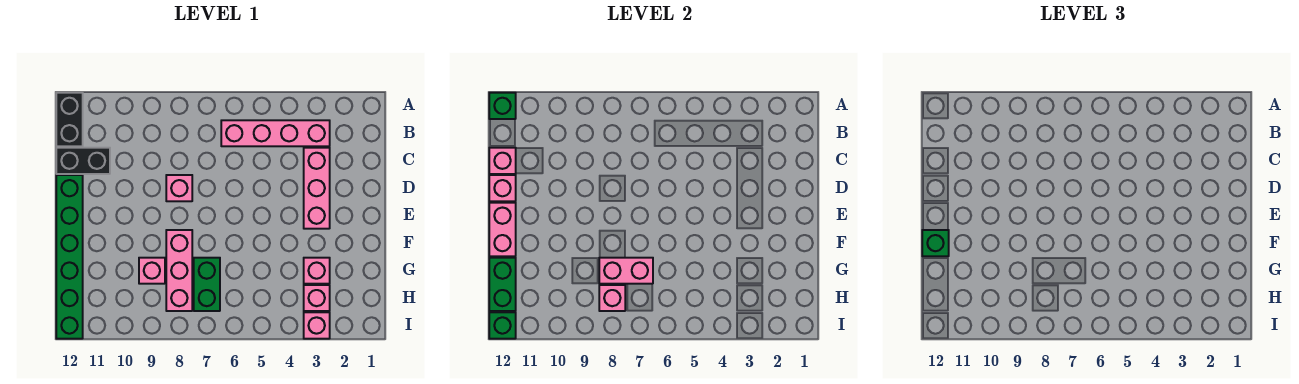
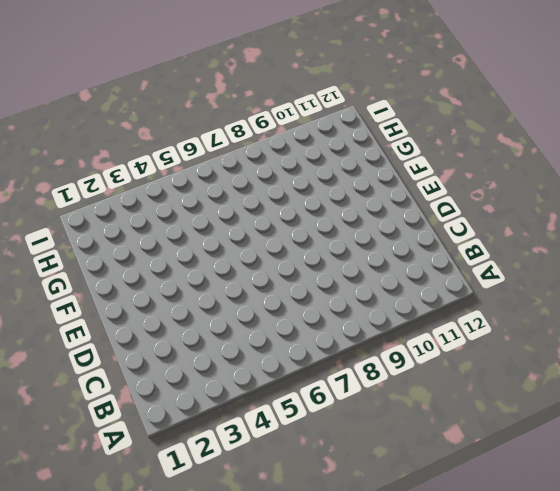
none -> black 1x2 brick [56,93,83,146]
none -> pink 1x4 brick [221,120,330,146]
none -> pink 1x3 brick [304,148,330,229]

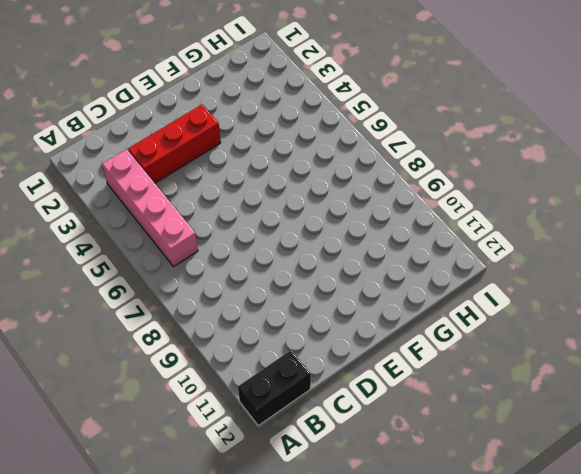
red 1x3 brick [128,104,221,183] -> pink 1x3 brick [304,148,330,229]
none -> black 1x2 brick [56,148,110,174]
none -> pink 1x1 brick [166,175,192,201]
none -> green 1x6 brick [56,175,83,339]

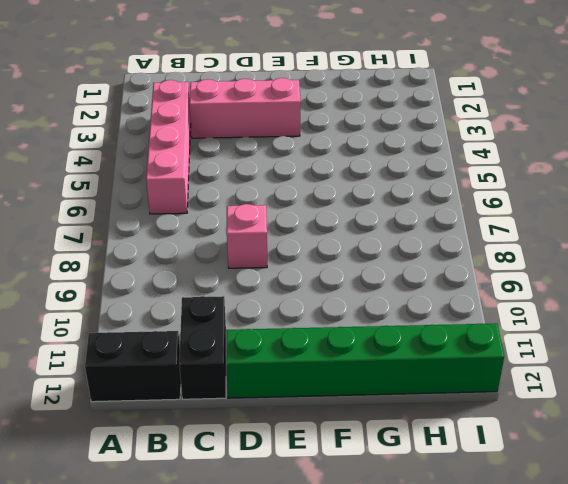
none -> pink 1x3 brick [166,230,192,311]
none -> pink 1x1 brick [304,258,330,284]
none -> green 1x2 brick [194,258,220,311]

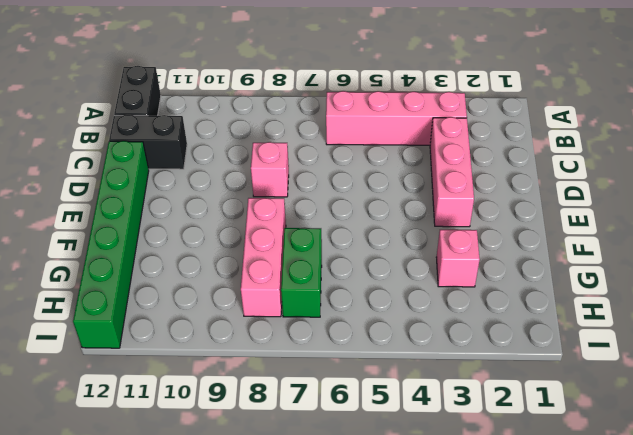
none -> pink 1x1 brick [139,258,165,284]
none -> pink 1x1 brick [304,285,330,311]
none -> pink 1x1 brick [304,312,330,339]

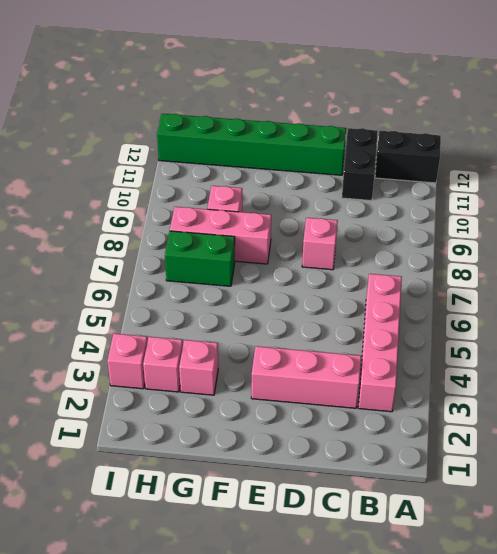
none -> green 1x1 brick [489,93,516,119]
none -> pink 1x1 brick [489,148,516,174]
none -> pink 1x1 brick [489,175,516,201]

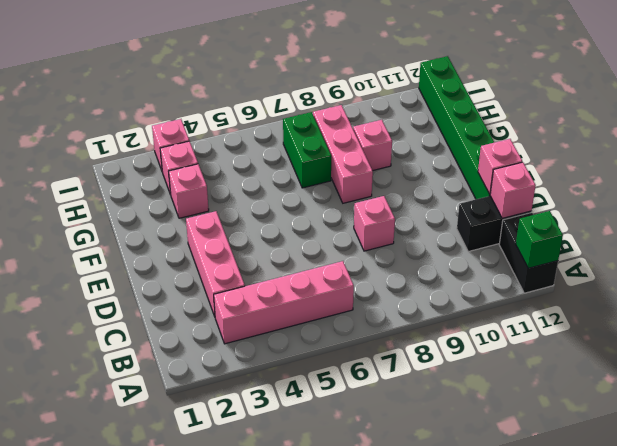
none -> pink 1x2 brick [489,203,516,256]
none -> pink 1x2 brick [599,258,653,284]
none -> green 1x2 brick [489,258,516,311]

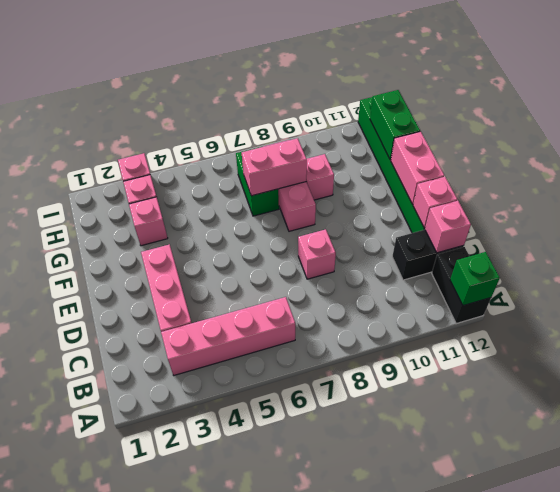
none -> pink 1x1 brick [599,285,625,311]
none -> green 1x1 brick [489,312,516,339]
none -> green 1x1 brick [922,230,949,256]

